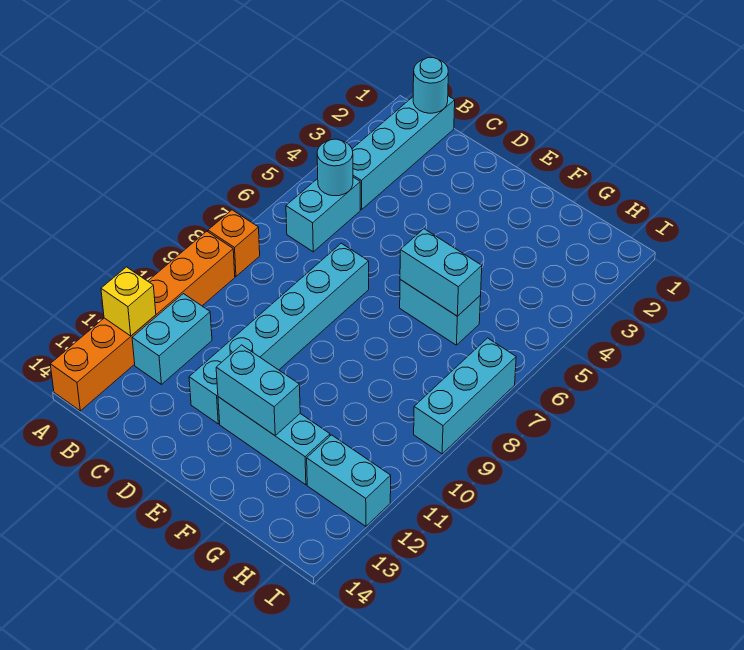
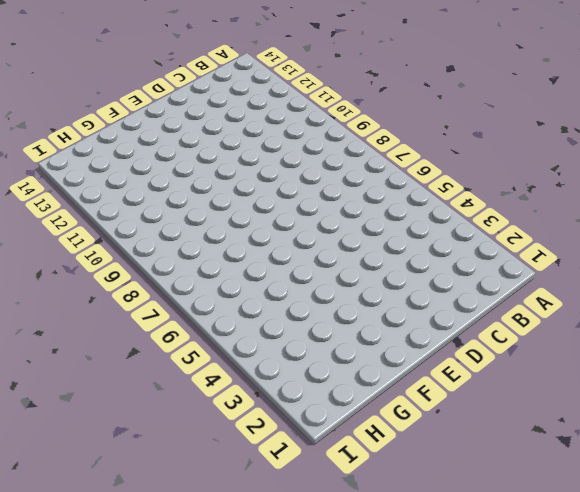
none -> orange 1x1 brick [208,210,260,276]
none -> orange 1x6 brick [50,231,235,411]
none -> cyan 1x4 brick [352,96,455,210]

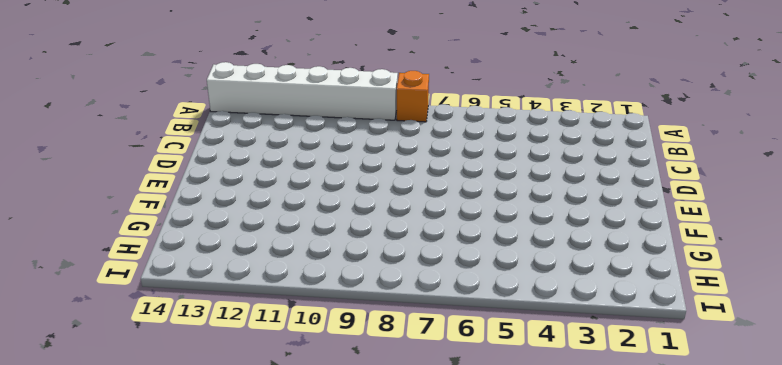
white 1x6 brick [207,62,398,120] -> orange 1x6 brick [50,231,235,411]
none -> cyan 1x4 brick [352,96,455,210]
none -> cyan 1x2 brick [286,177,360,252]
none -> cyan 1x2 brick [132,294,212,384]

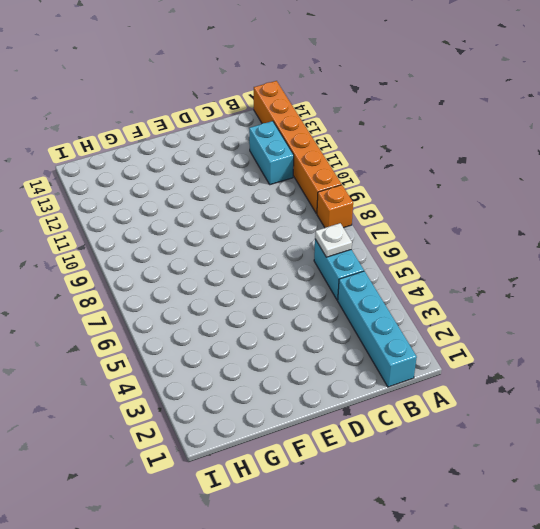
white 1x1 plate [315,223,352,257] -> none
none -> cyan 1x6 brick [189,243,369,424]
none -> cyan 1x3 brick [218,397,330,485]
none -> cyan 1x2 brick [400,280,481,345]

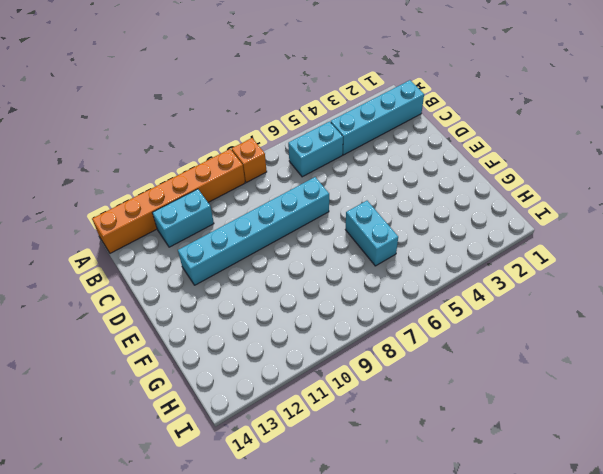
none -> cyan 1x3 brick [218,397,330,485]
none -> cyan 1x2 brick [307,435,391,526]
none -> cyan 1x3 brick [414,338,516,454]

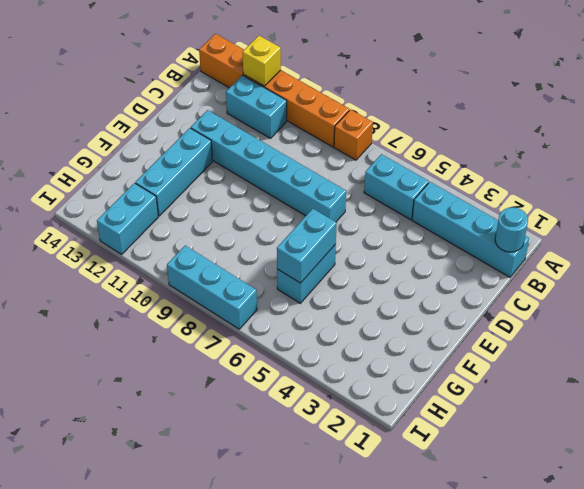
none -> cyan 1x1 round brick [317,139,353,196]
none -> cyan 1x2 brick [216,345,300,435]

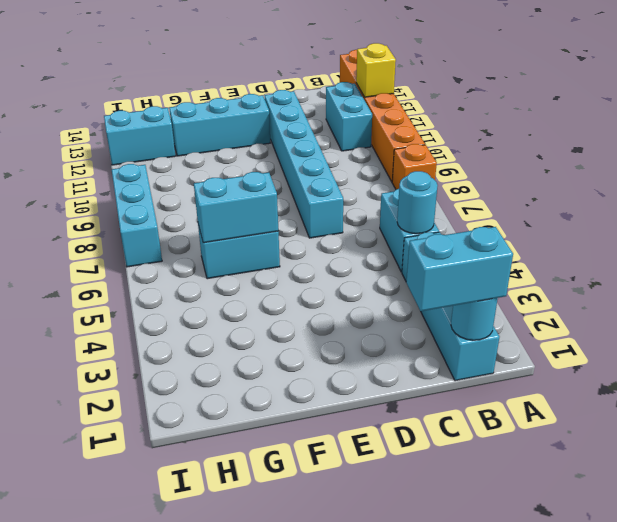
cyan 1x2 brick [406,227,513,311] -> cyan 1x2 brick moved to [216,345,300,435]

